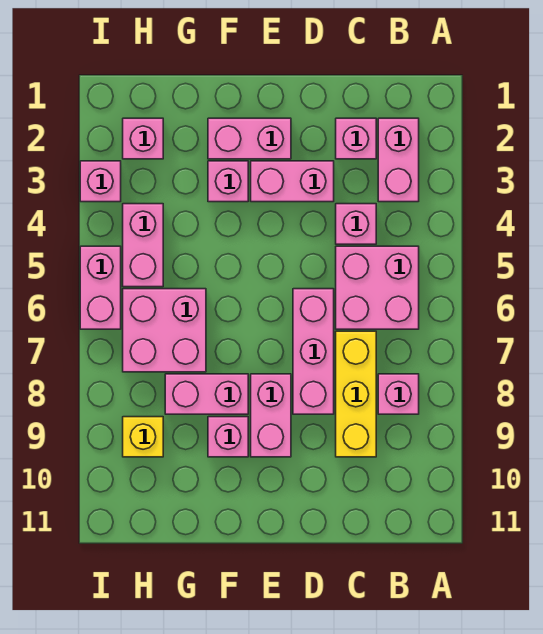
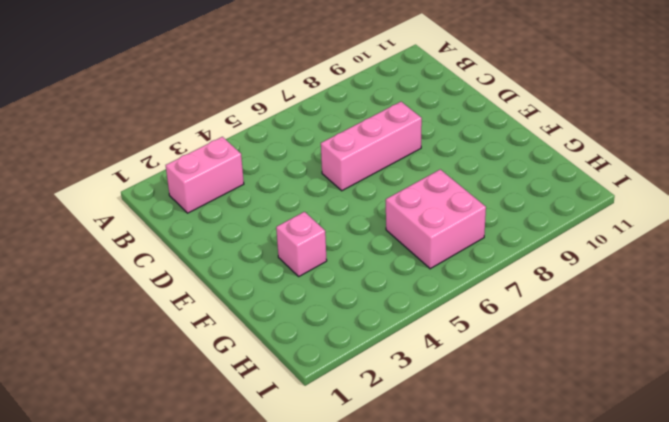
none -> pink 2x2 brick [336,246,419,329]
none -> pink 1x1 brick [378,374,419,414]
none -> pink 1x1 brick [336,118,376,159]

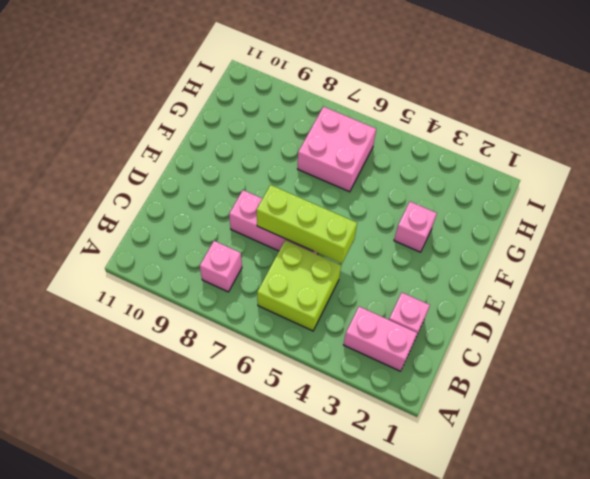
lime 2x2 brick [257,240,341,331] -> pink 2x2 brick [336,246,419,329]
lime 1x3 brick [257,185,357,264] -> none
none -> pink 1x1 brick [336,204,376,244]
none -> yellow 1x3 brick [336,331,376,457]
none -> pink 1x2 brick [251,161,334,202]

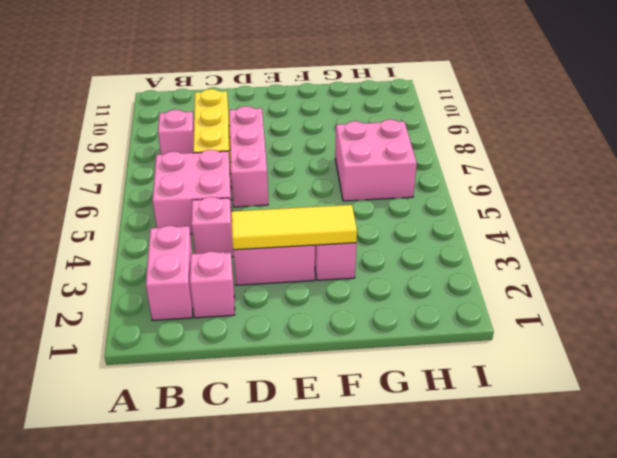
yellow 1x3 tile [231,205,357,250] -> none
none -> pink 1x2 brick [208,118,291,159]
none -> pink 1x2 brick [251,374,291,457]
none -> pink 1x2 brick [165,374,248,414]

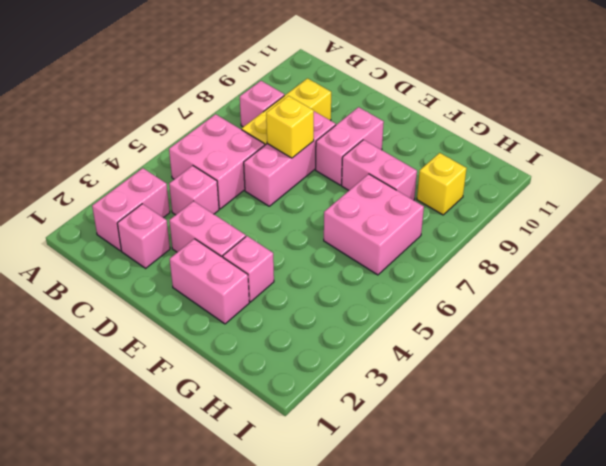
yellow 1x1 brick [266,96,314,158] -> none
none -> pink 1x1 brick [208,417,248,457]
none -> pink 1x1 brick [123,118,163,159]
none -> pink 1x2 brick [123,204,163,287]

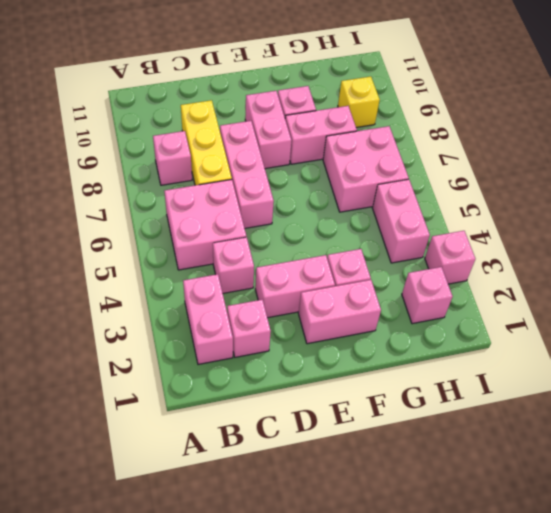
none -> pink 1x2 brick [80,246,121,329]

